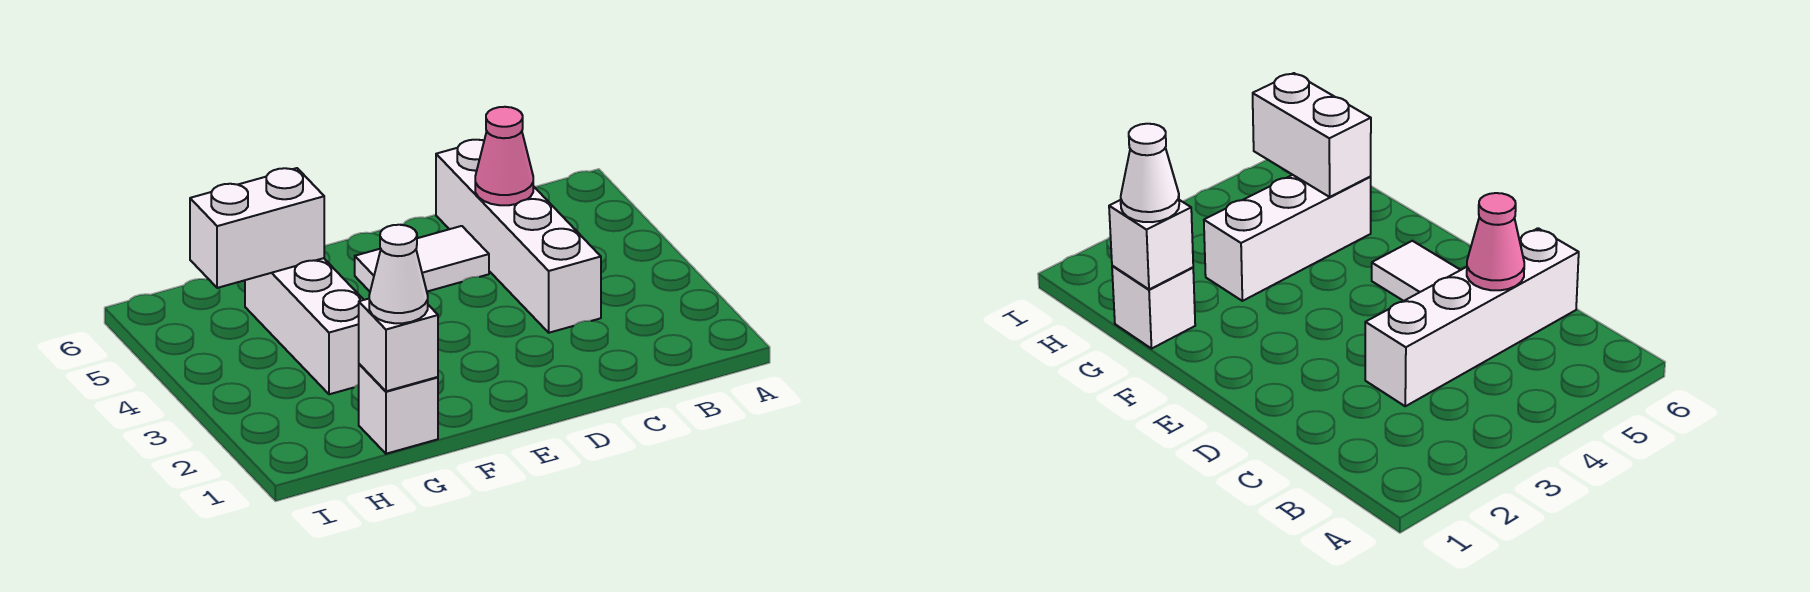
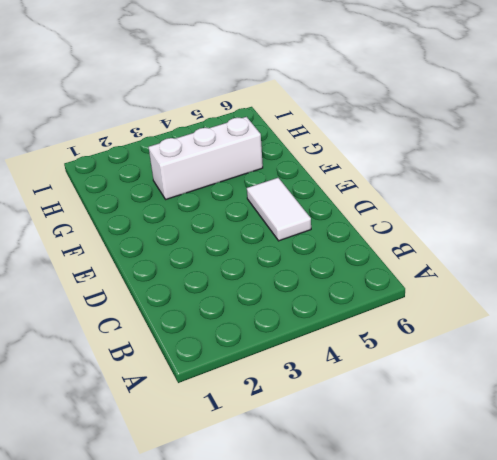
none -> white 1x4 brick [436,140,601,333]
none -> white 1x1 brick [359,364,438,454]

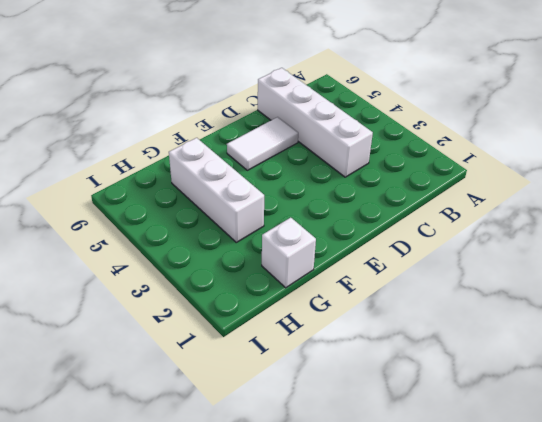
none -> pink 1x1 cone [475,107,533,205]
none -> white 1x1 brick [359,299,438,391]

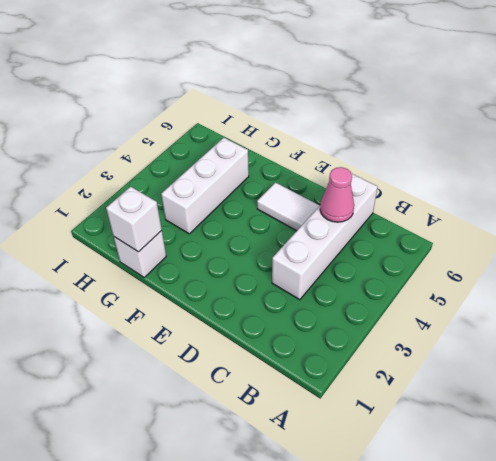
none -> white 1x2 brick [190,168,324,288]
none -> white 1x1 cone [369,225,428,323]

